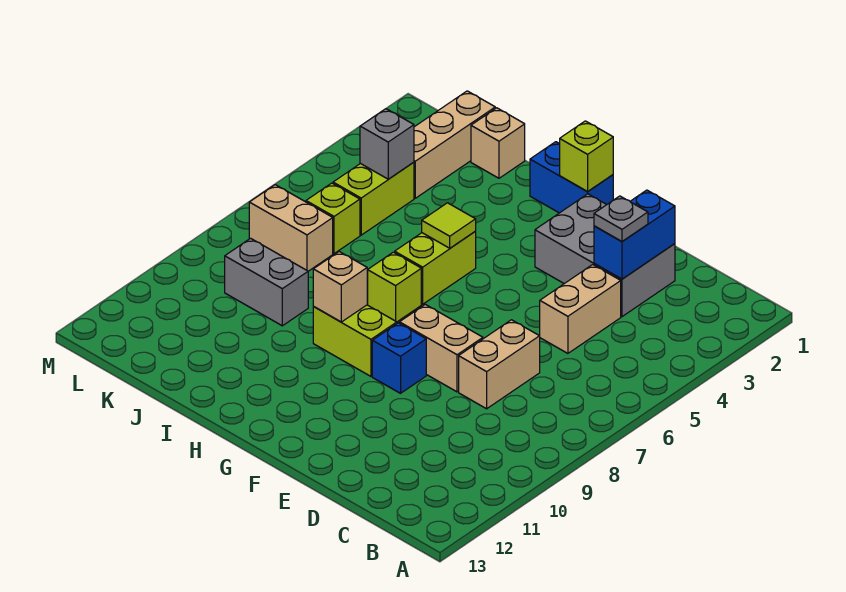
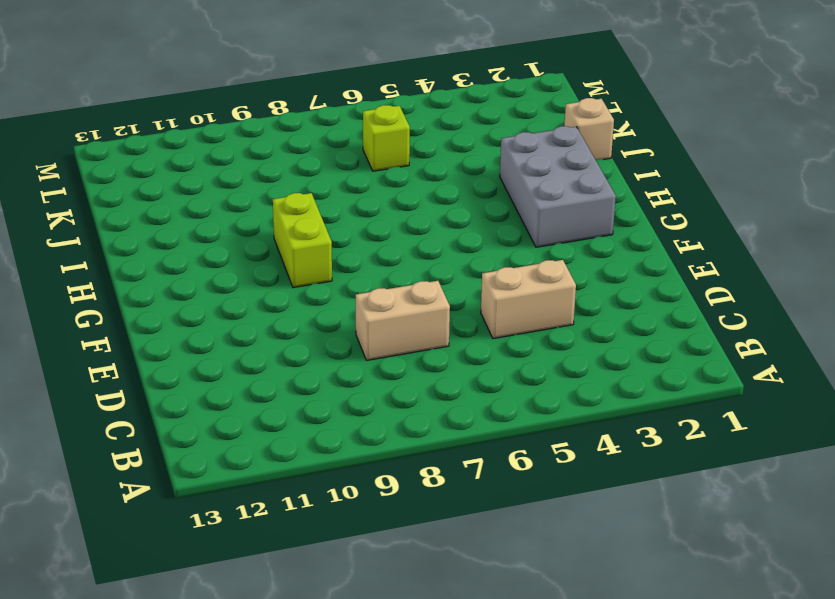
grey 2x3 brick [500,126,616,247] -> grey 2x3 brick moved to [535,194,675,317]
none -> tan 1x2 brick [400,304,483,392]
none -> blue 1x1 brick [372,323,426,393]
none -> blue 1x2 brick [530,142,613,213]

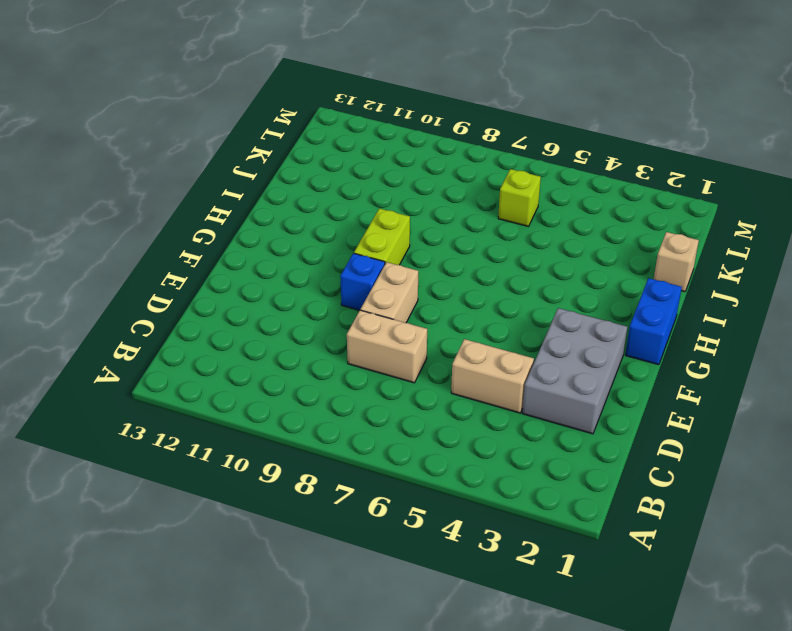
none -> lime 1x2 brick [395,232,476,304]
none -> lime 1x1 brick [367,252,421,322]
none -> grey 1x2 brick [225,238,308,326]

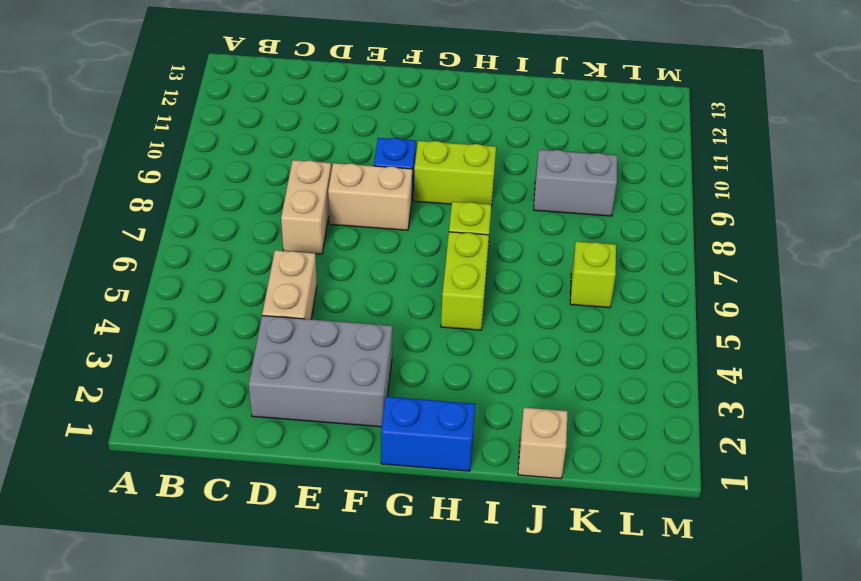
none -> tan 1x3 brick [414,91,495,198]
none -> lime 1x2 brick [333,162,414,235]
none -> tan 1x2 brick [249,185,333,271]

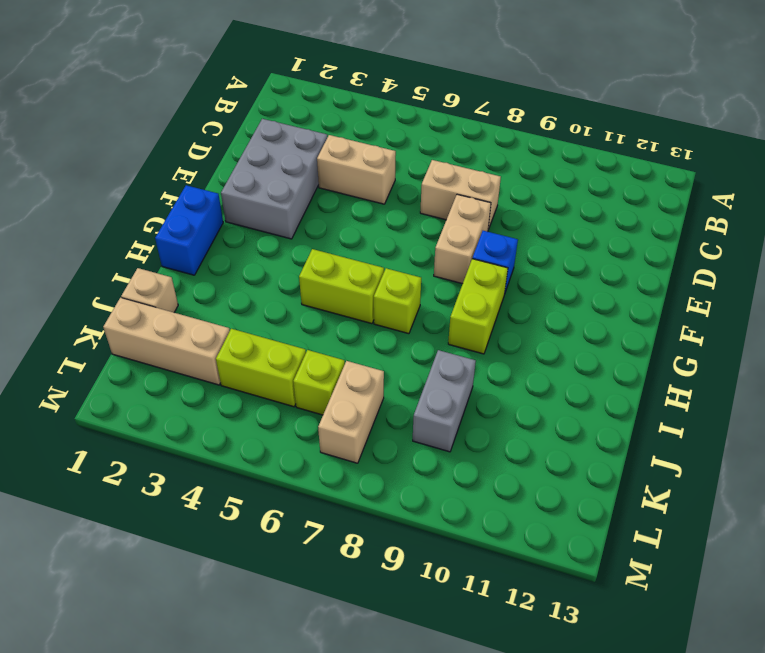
none -> blue 1x2 brick [594,190,675,279]
none -> lime 1x1 brick [560,121,613,192]
none -> lime 1x1 tile [422,203,476,248]

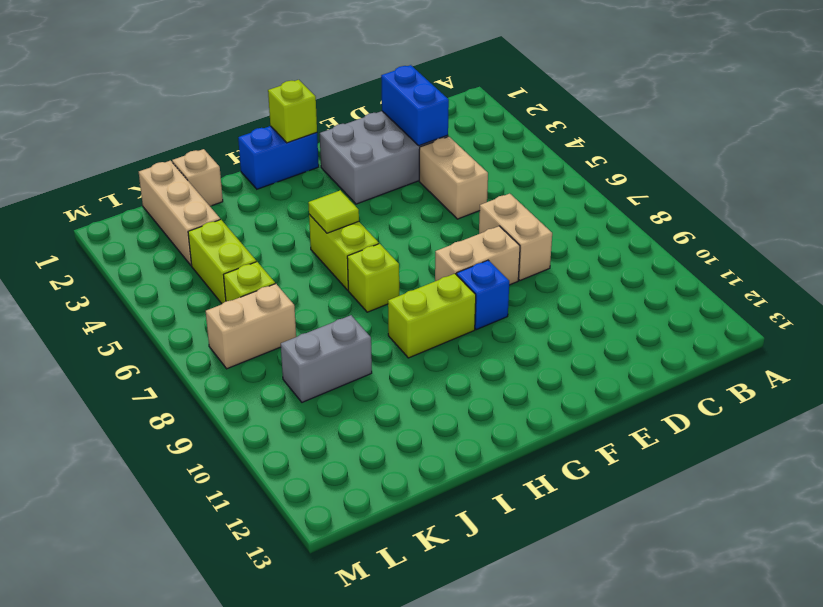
none -> tan 1x1 brick [313,252,367,322]
none -> grey 1x1 brick [360,109,414,179]
none -> grey 1x1 plate [594,196,648,241]

